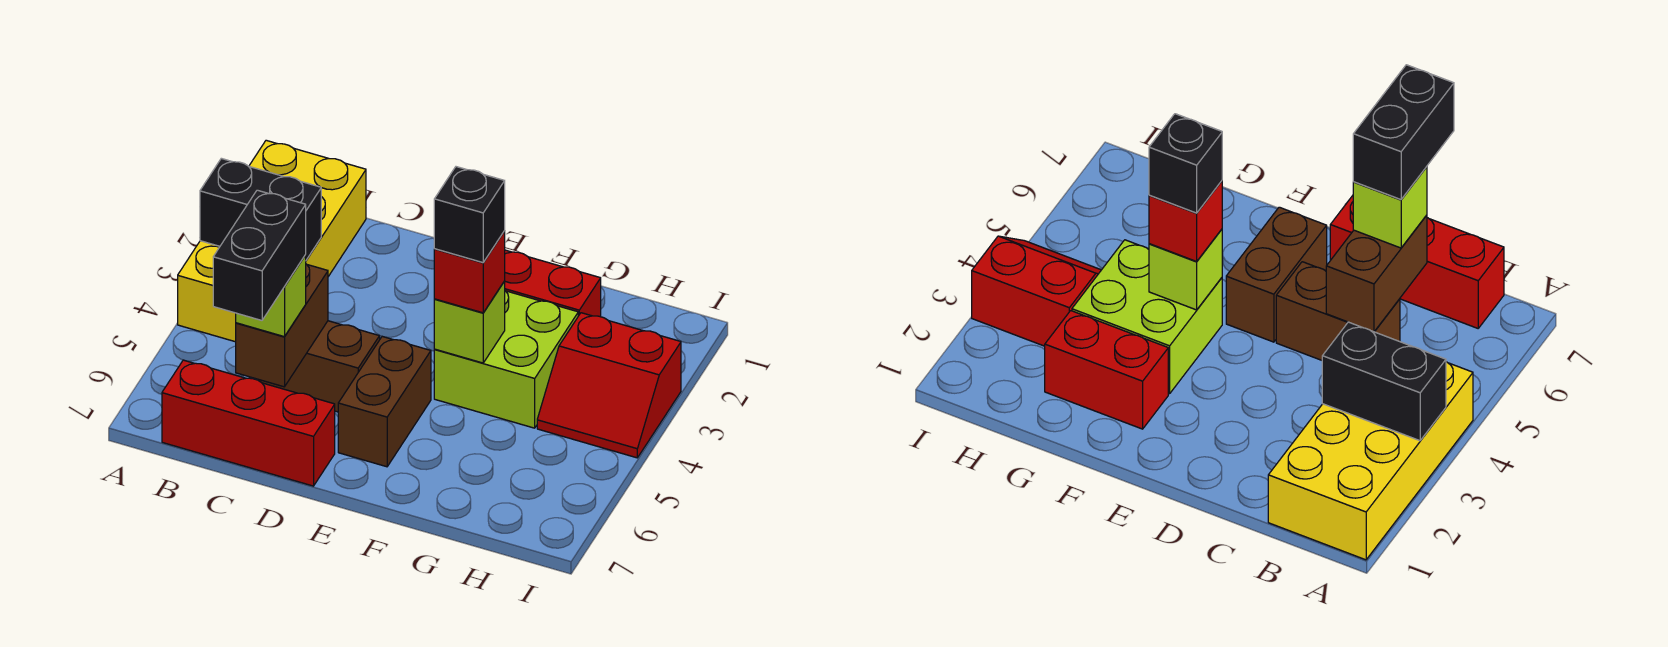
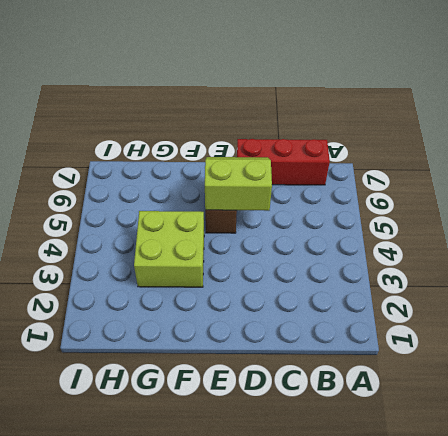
lime 2x2 slope [205,157,272,211] -> none
none -> yellow 2x4 brick [178,140,366,342]
none -> brown 1x2 brick [258,321,380,412]
none -> red 1x2 brick [505,250,601,317]

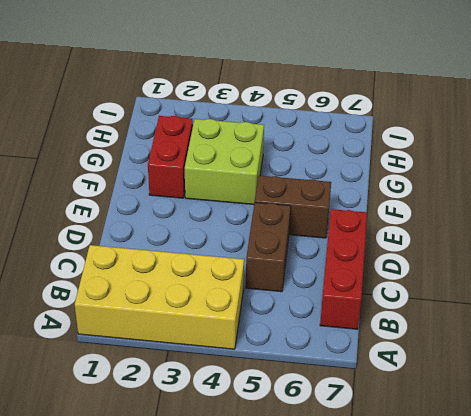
none -> red 2x2 slope [537,313,681,458]
none -> black 1x2 brick [200,158,321,260]
none -> brown 1x2 brick [236,264,328,387]

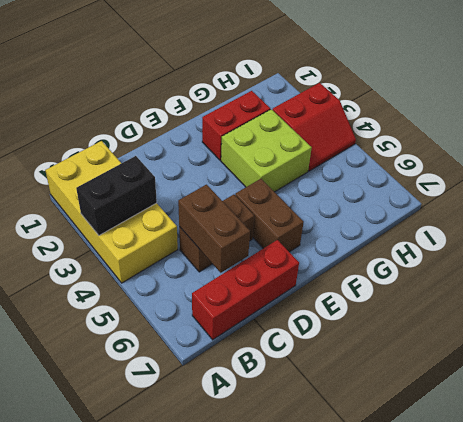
none -> lime 1x1 brick [434,281,505,363]
none -> lime 1x1 brick [236,255,306,337]
none -> red 1x1 brick [434,231,505,313]

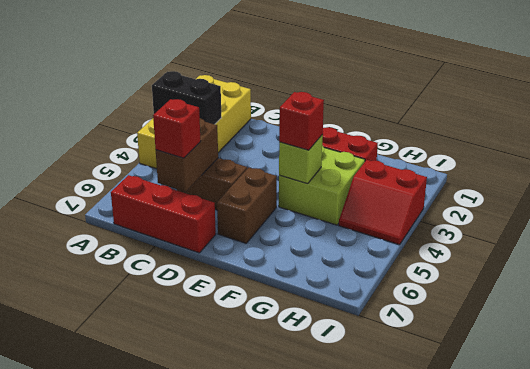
red 1x1 brick [153,99,201,158] -> lime 1x1 brick [236,255,306,337]
none -> black 1x2 brick [213,190,306,320]
none -> black 1x1 brick [434,167,505,263]

